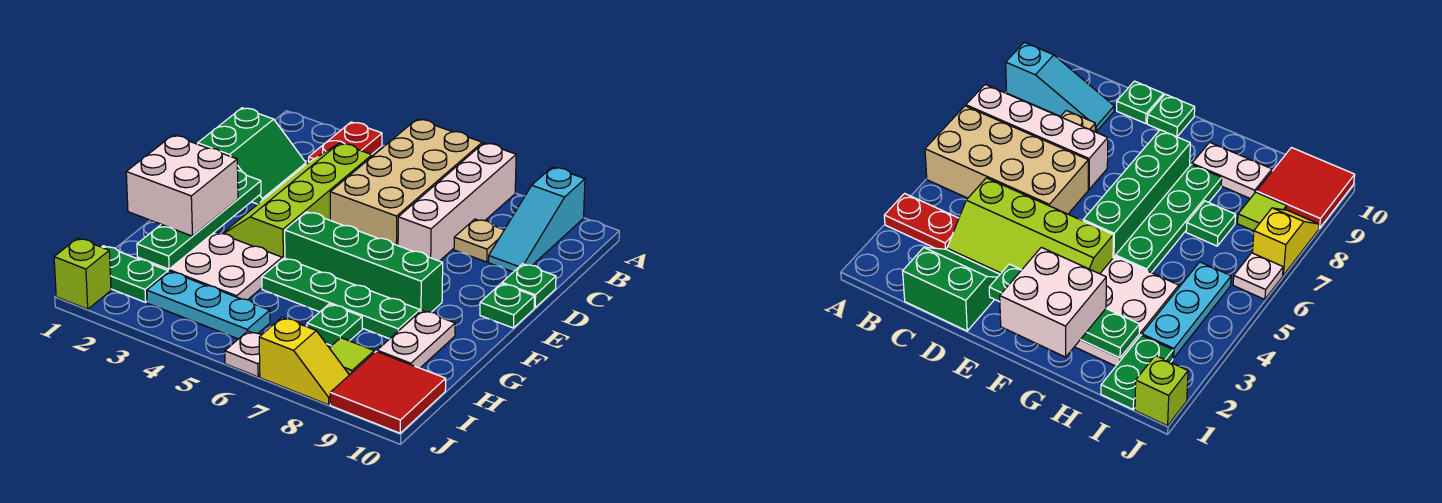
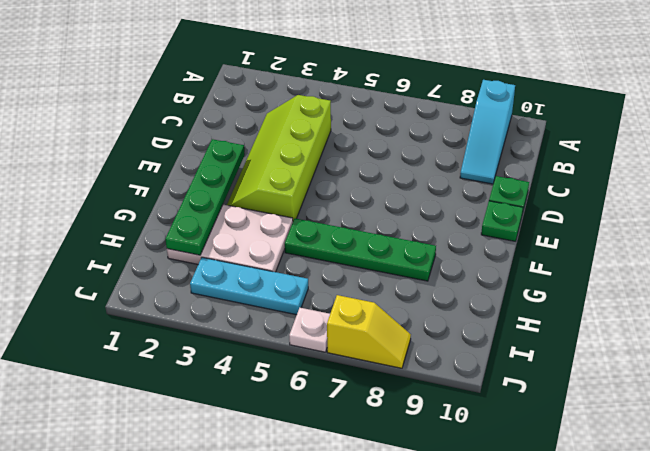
none -> red 1x2 plate [309,122,382,162]
none -> tan 2x4 brick [330,119,482,246]
none -> white 1x4 brick [398,143,516,261]

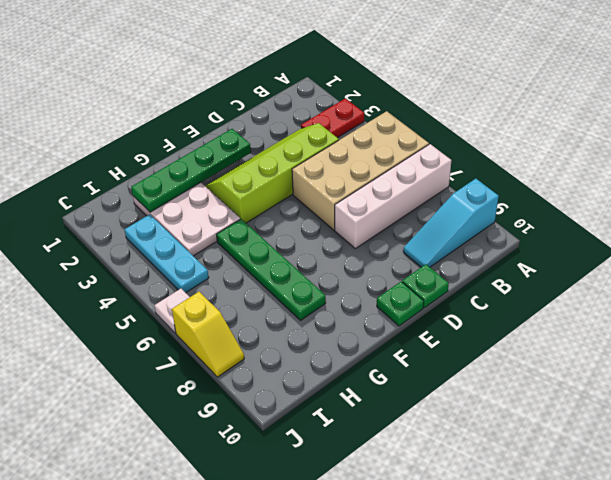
none -> green 2x2 slope [198,108,306,204]
none -> tan 1x1 plate [454,219,504,262]
none -> green 1x4 brick [285,212,443,312]

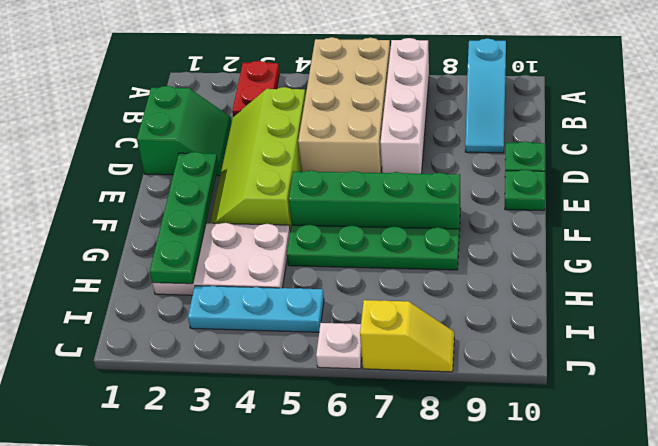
none -> tan 1x1 plate [454,219,504,262]
none -> white 1x2 plate [377,310,455,368]
none -> green 1x1 plate [307,304,362,346]

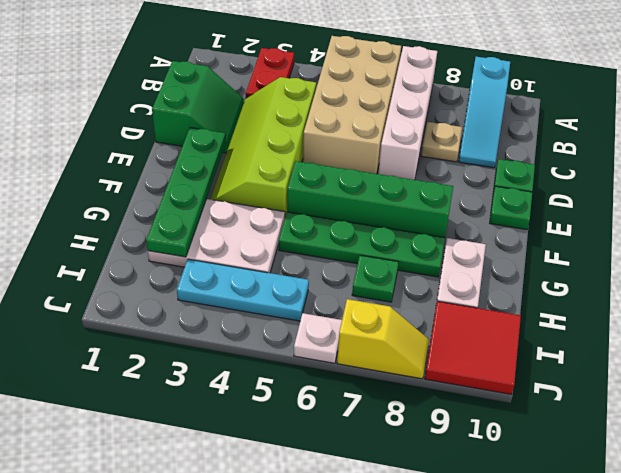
none -> green 1x2 plate [102,246,168,302]
none -> lime 1x1 tile [330,338,374,375]
none -> lime 1x1 brick [54,238,111,309]

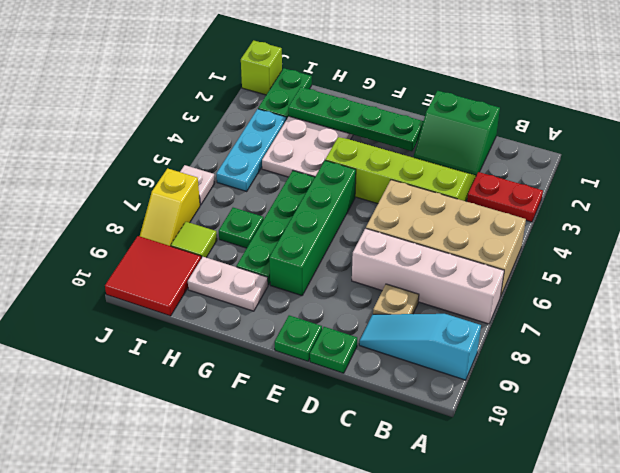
none -> white 2x2 brick [126,135,238,236]

